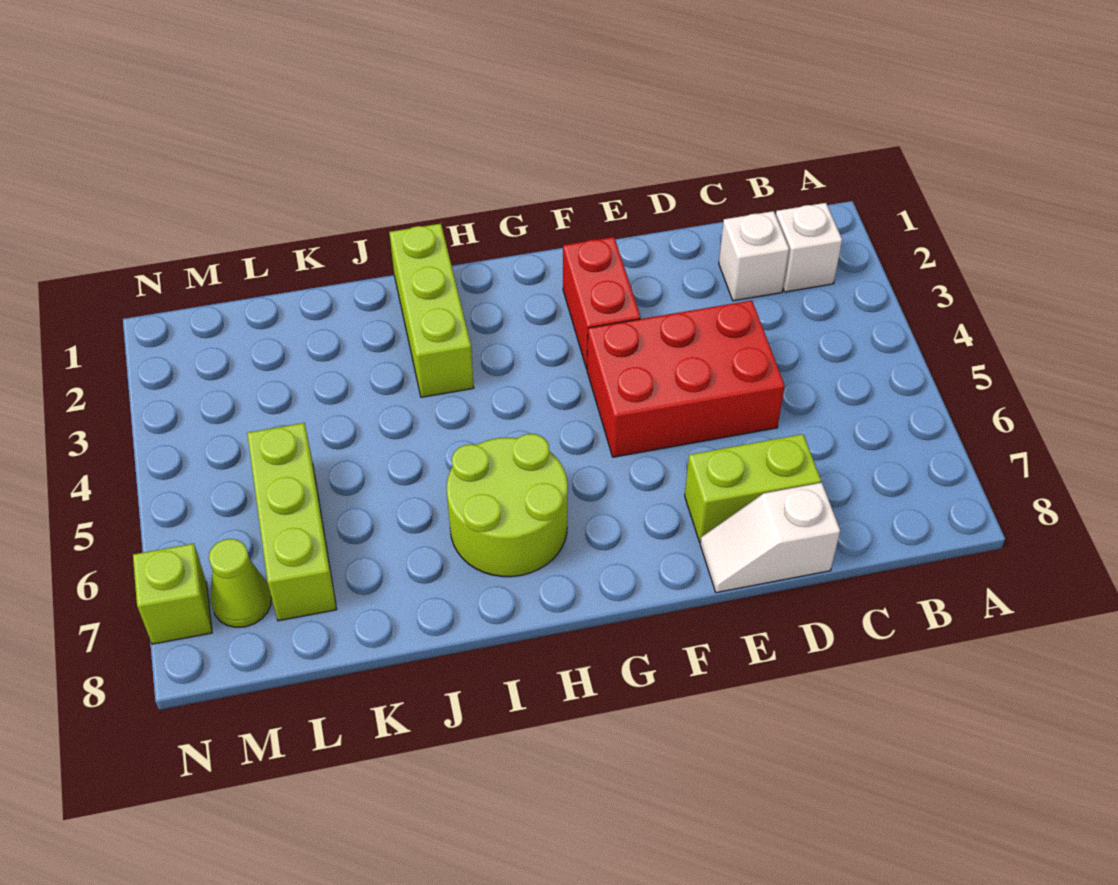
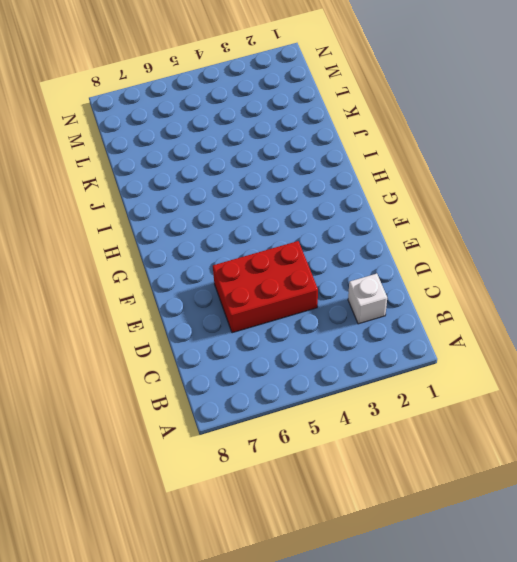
red 2x3 brick [213,241,318,333] -> red 2x3 brick turned to [587,300,785,457]
none -> white 1x1 brick [776,203,842,292]
none -> lime 1x2 brick [685,434,821,542]

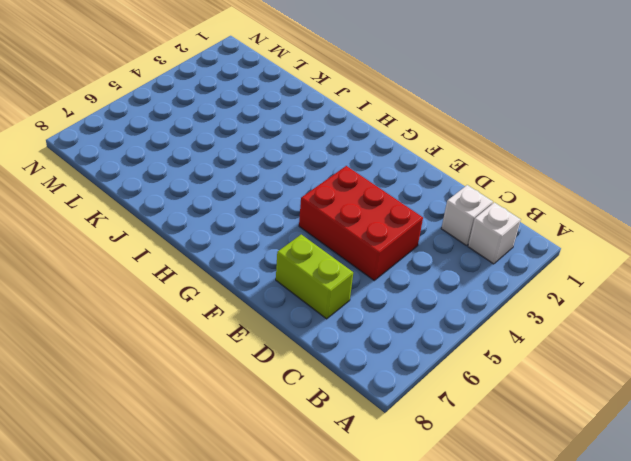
none -> white 1x2 slope [700,483,840,593]
none -> red 1x2 brick [563,237,641,369]

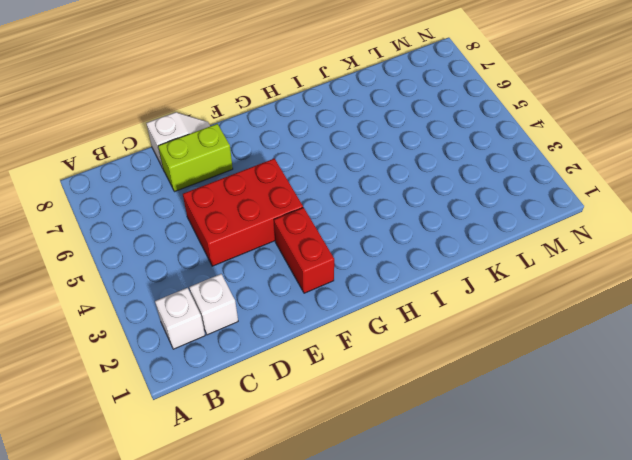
none -> lime 2x2 round brick [447,434,568,577]
none -> lime 1x3 brick [389,224,474,397]

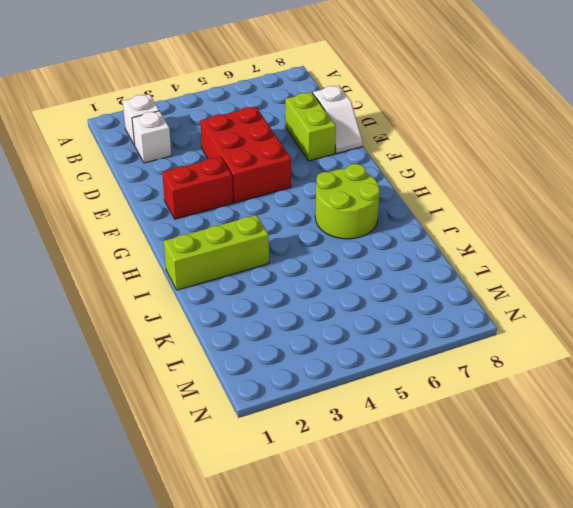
none -> lime 1x3 brick [247,423,337,621]
none -> lime 1x1 cone [209,539,271,627]

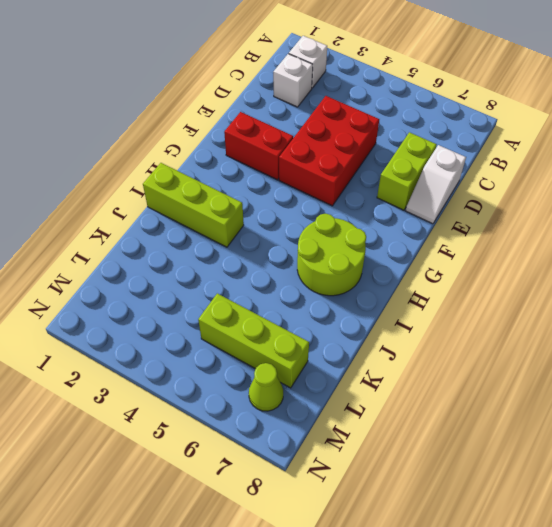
none -> lime 1x1 brick [133,544,212,644]

